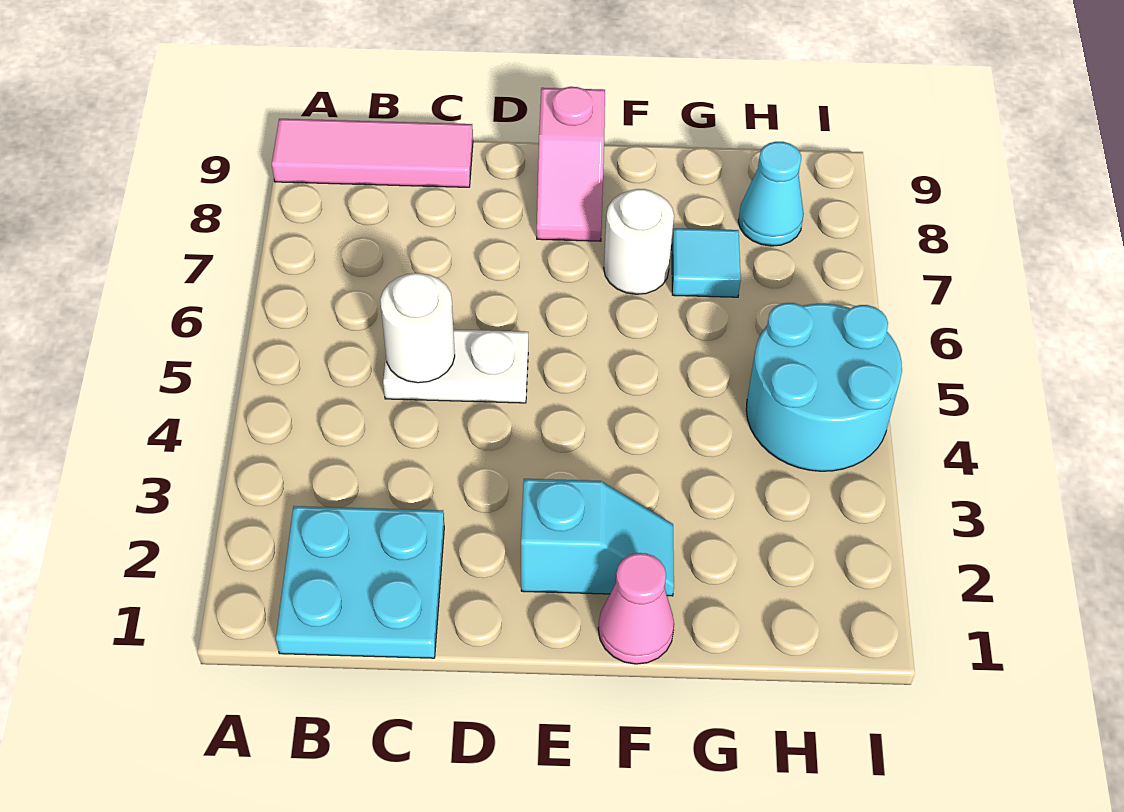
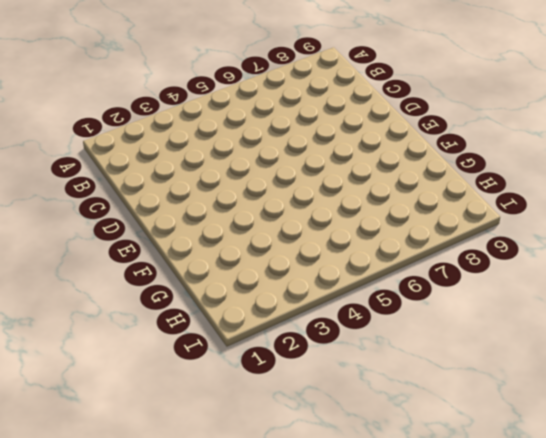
none -> pink 1x3 tile [272,119,473,187]
none -> cyan 2x2 plate [276,506,444,658]

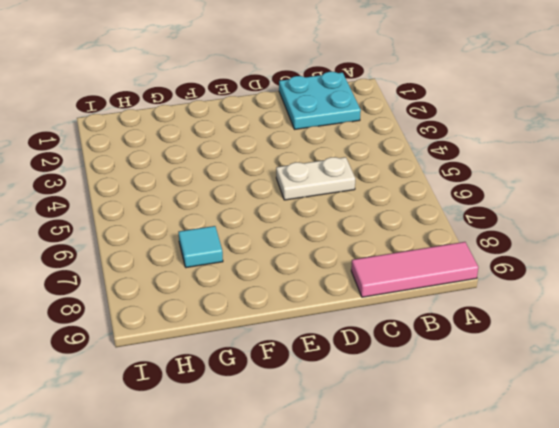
none -> cyan 1x2 slope [521,479,674,596]
none -> pink 1x2 slope [537,87,605,241]

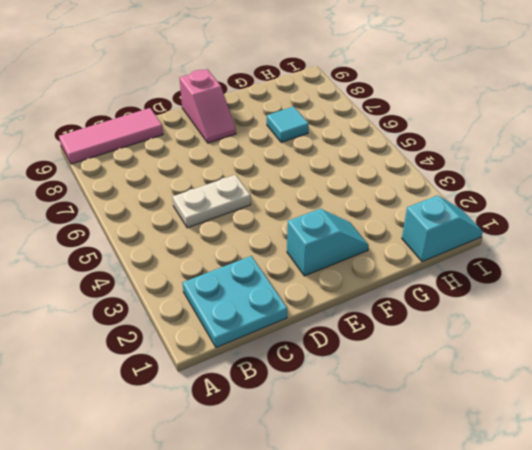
cyan 1x2 slope [402,195,483,262] -> none
none -> pink 1x1 cone [598,553,674,664]
none -> white 1x1 round brick [604,189,674,294]

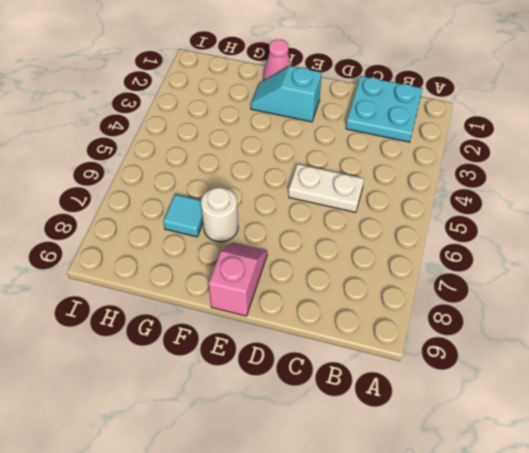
none -> pink 1x3 tile [272,119,473,187]
none -> cyan 2x2 round brick [746,303,902,471]

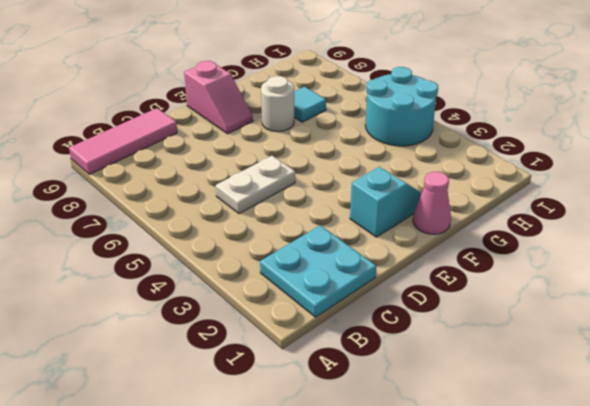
none -> cyan 1x1 cone [738,142,804,246]
none -> white 1x1 round brick [380,273,455,383]

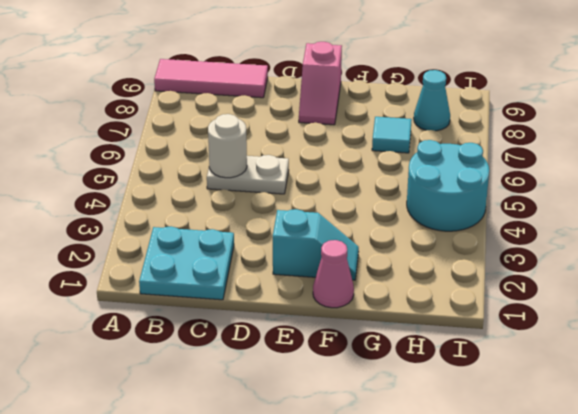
none -> white 1x1 round brick [604,189,674,294]

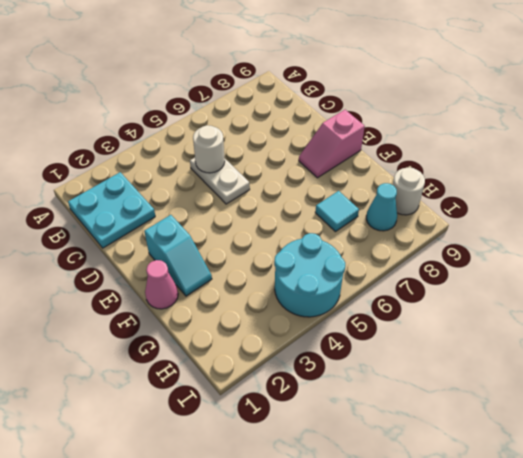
white 1x1 round brick [393,168,425,215] -> white 1x1 round brick moved to [604,189,674,294]
none -> pink 1x3 tile [272,119,473,187]

